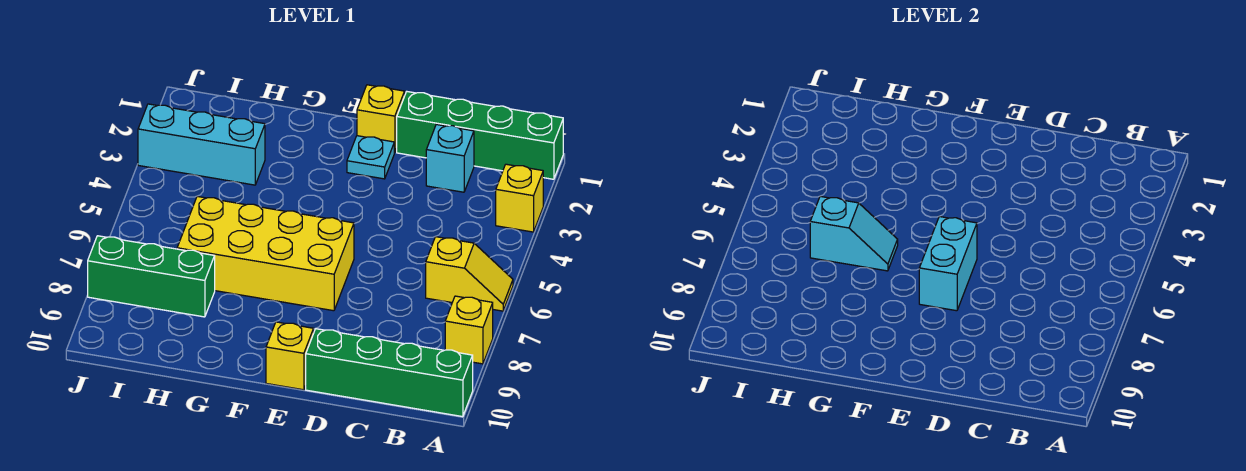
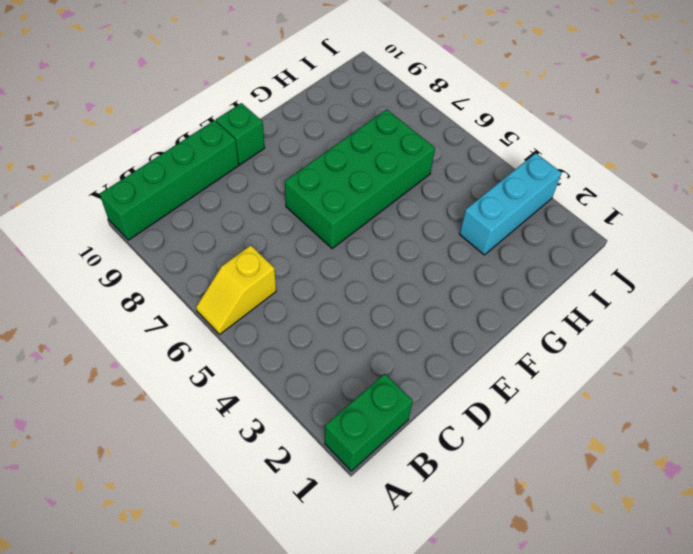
green 1x2 brick [325,374,413,471] -> green 1x4 brick [397,92,563,179]
green 2x4 brick [285,109,435,248] -> yellow 2x4 brick [177,196,354,311]
green 1x1 brick [216,103,265,165] -> yellow 1x1 brick [266,322,314,390]
none -> yellow 1x1 brick [496,164,543,232]
none -> yellow 1x1 brick [445,296,493,364]
none -> cyan 1x1 brick [426,125,474,192]

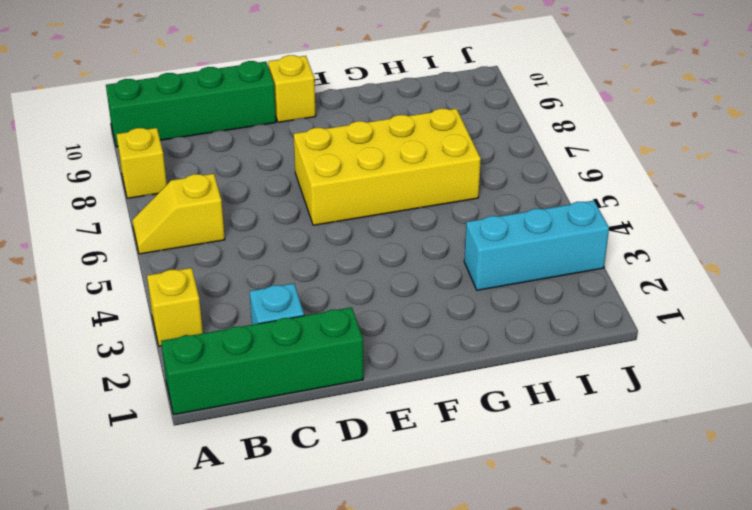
none -> yellow 1x1 brick [357,85,405,153]
none -> cyan 1x1 plate [347,136,394,179]
none -> green 1x3 brick [88,236,215,317]

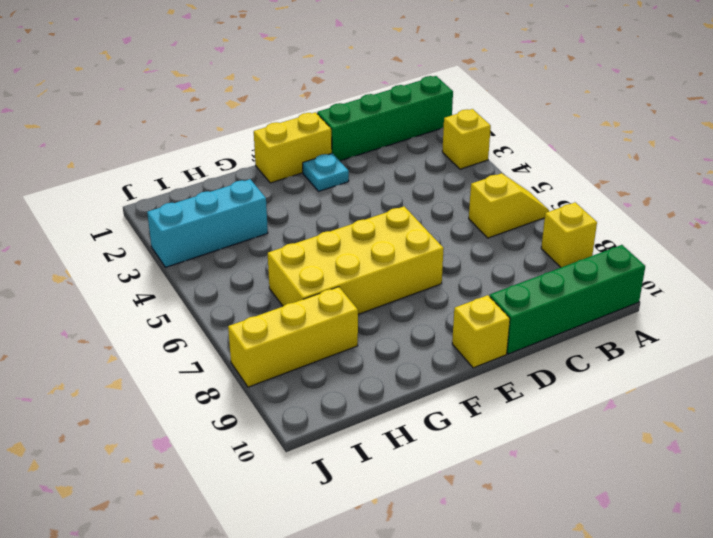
yellow 1x2 brick [254,112,332,183] -> yellow 1x1 brick [357,85,405,153]
yellow 1x3 brick [228,287,358,387] -> green 1x3 brick [88,236,215,317]
none -> cyan 1x1 brick [426,125,474,192]
none -> cyan 1x2 brick [919,217,977,311]
none -> cyan 1x2 slope [810,196,898,271]

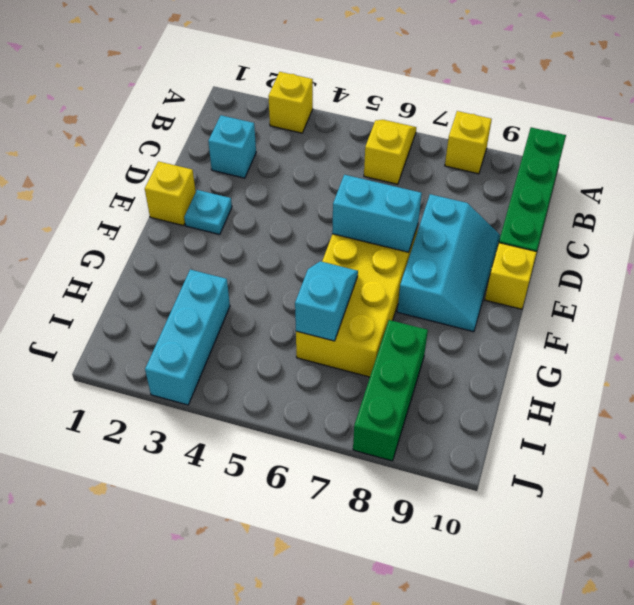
cyan 2x3 slope [397,194,500,332] -> none
none -> green 1x4 brick [397,92,563,179]

